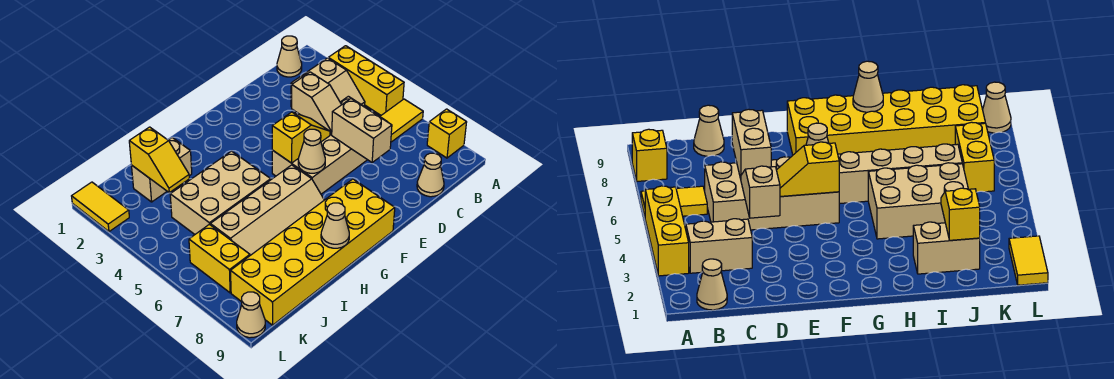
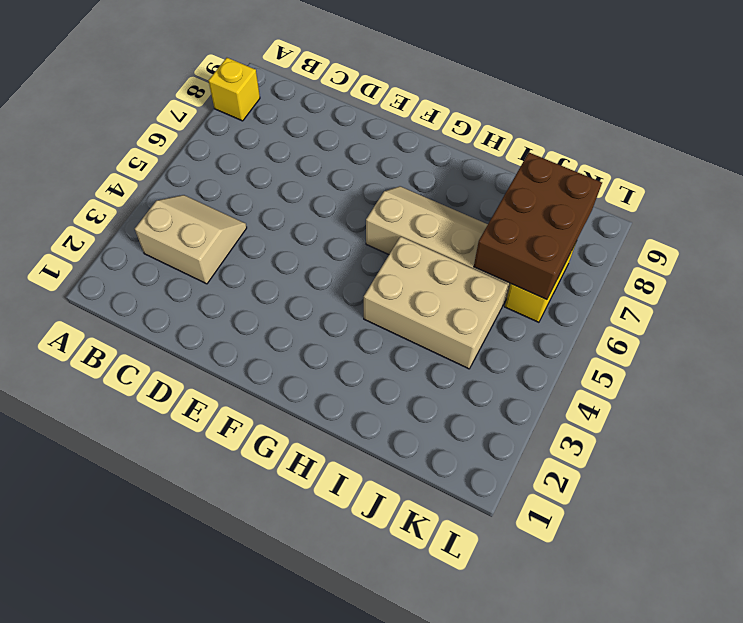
brown 2x3 brick [474,153,602,300] -> none
none -> yellow 1x3 brick [328,46,404,115]
none -> yellow 1x2 tile [380,99,423,142]
none -> tan 1x1 cone [277,36,302,77]

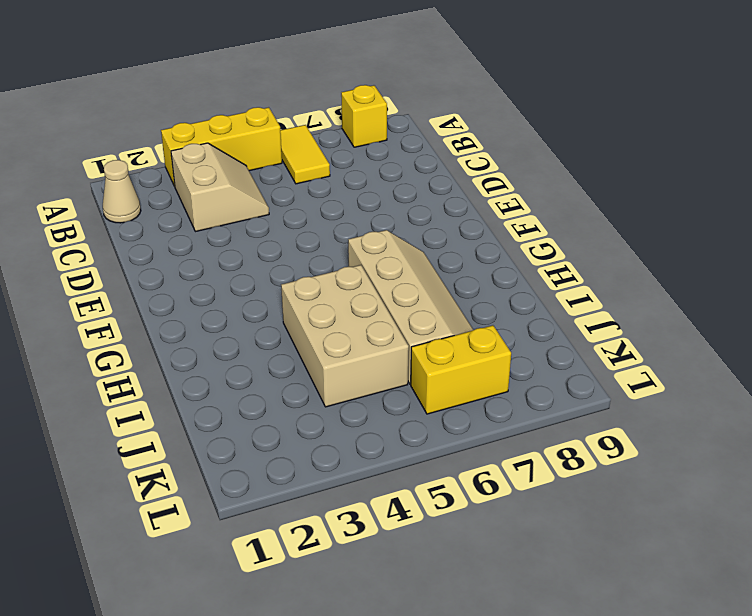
none -> tan 2x4 brick [272,96,386,194]
none -> tan 1x1 cone [417,153,444,197]
none -> yellow 2x6 brick [231,179,395,325]

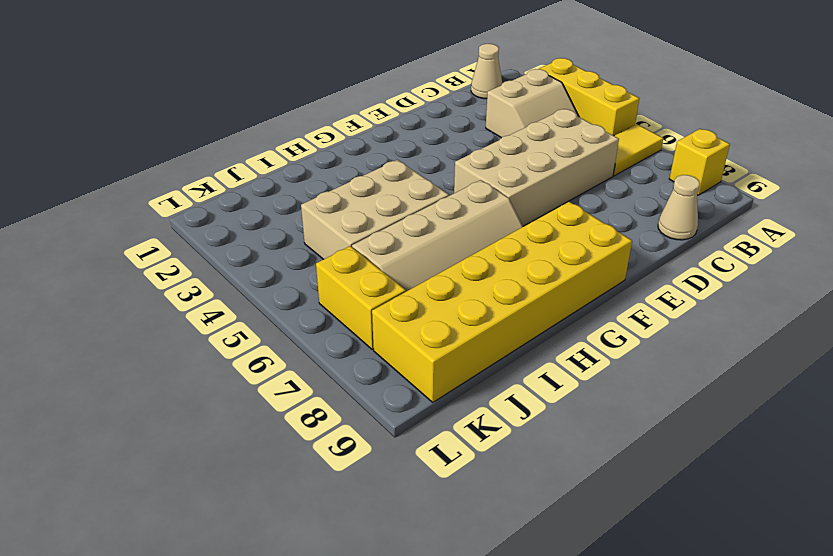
none -> tan 1x2 brick [131,138,192,202]
none -> yellow 1x2 tile [72,182,129,232]
none -> tan 1x1 cone [237,292,265,338]

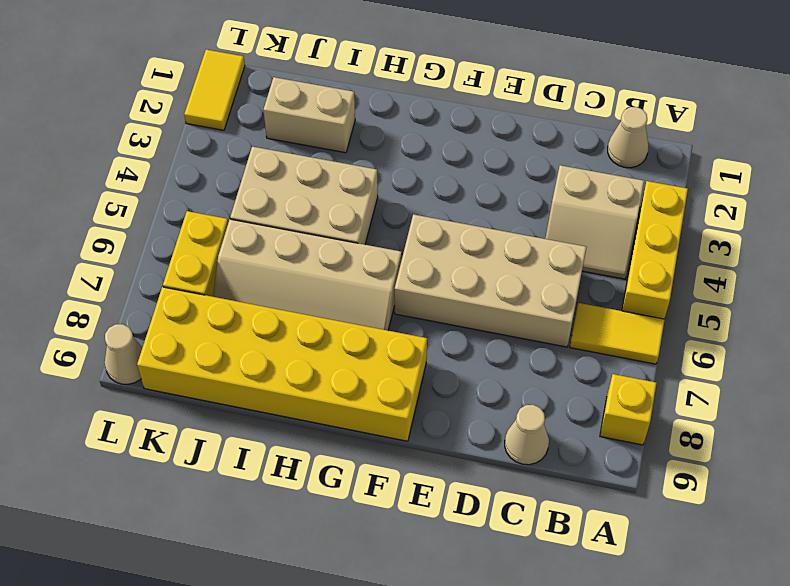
none -> tan 1x2 slope [292,72,341,135]
none -> tan 1x2 brick [332,99,392,162]
none -> yellow 1x2 slope [272,112,330,163]

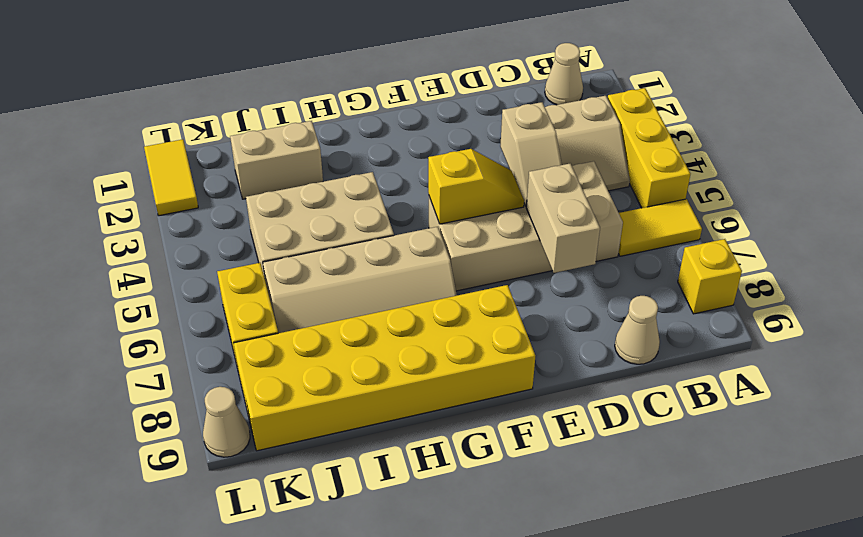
none -> tan 1x1 cone [298,129,325,173]
none -> tan 1x1 cone [321,203,349,248]
none -> yellow 1x2 slope [129,127,189,192]

